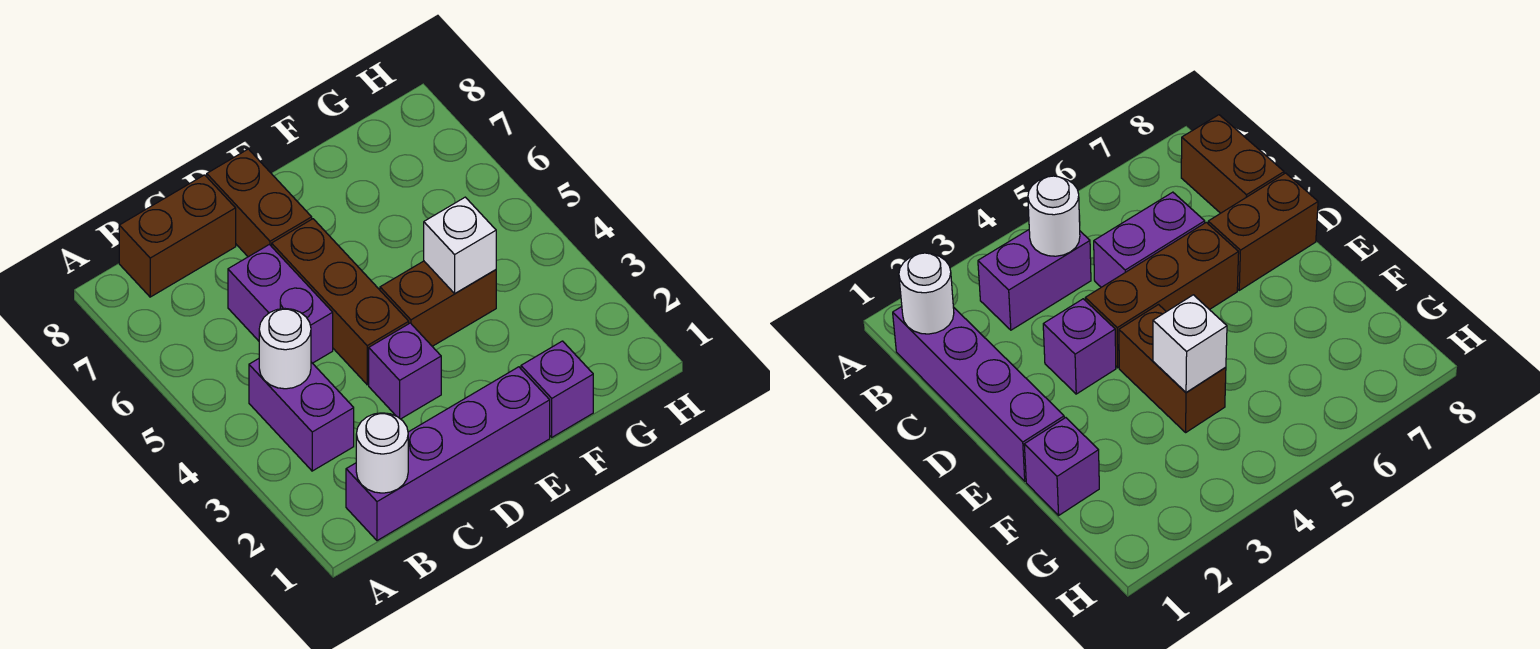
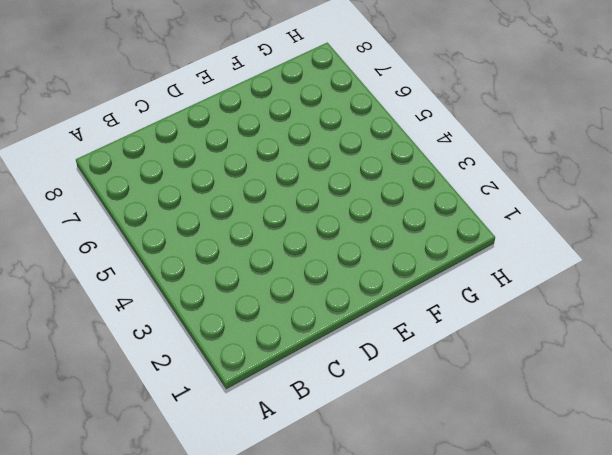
none -> purple 1x4 brick [346,367,550,541]
none -> purple 1x2 brick [249,359,354,471]
none -> brown 1x2 brick [119,175,236,297]

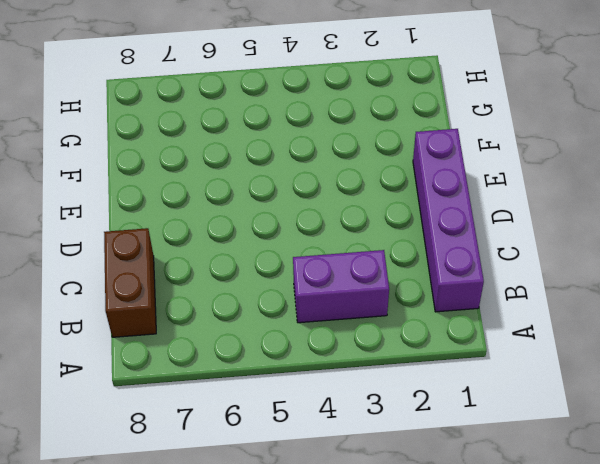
none -> purple 1x2 brick [228,245,333,363]
none -> purple 1x1 brick [369,323,441,419]
none -> brown 1x3 brick [272,219,409,385]

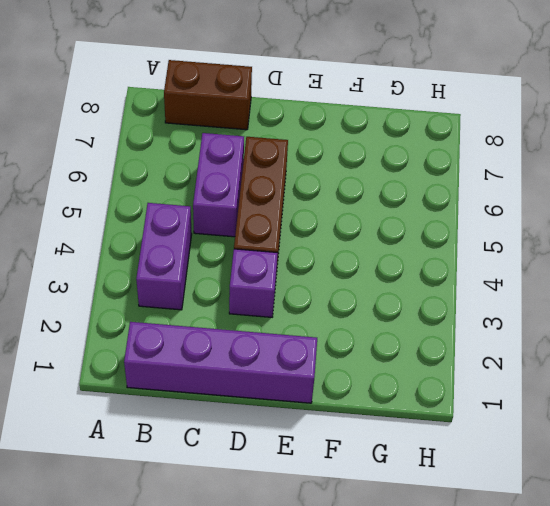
none -> brown 1x2 brick [207,149,312,257]
none -> brown 1x2 brick [380,261,496,346]
none -> purple 1x1 brick [521,341,593,437]

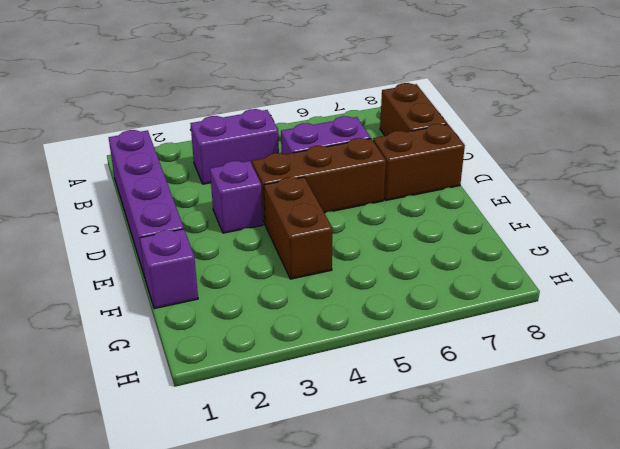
none -> white 1x1 round brick [356,413,408,493]
none -> white 1x1 round brick [259,309,311,389]
none -> white 1x1 brick [424,197,496,293]

